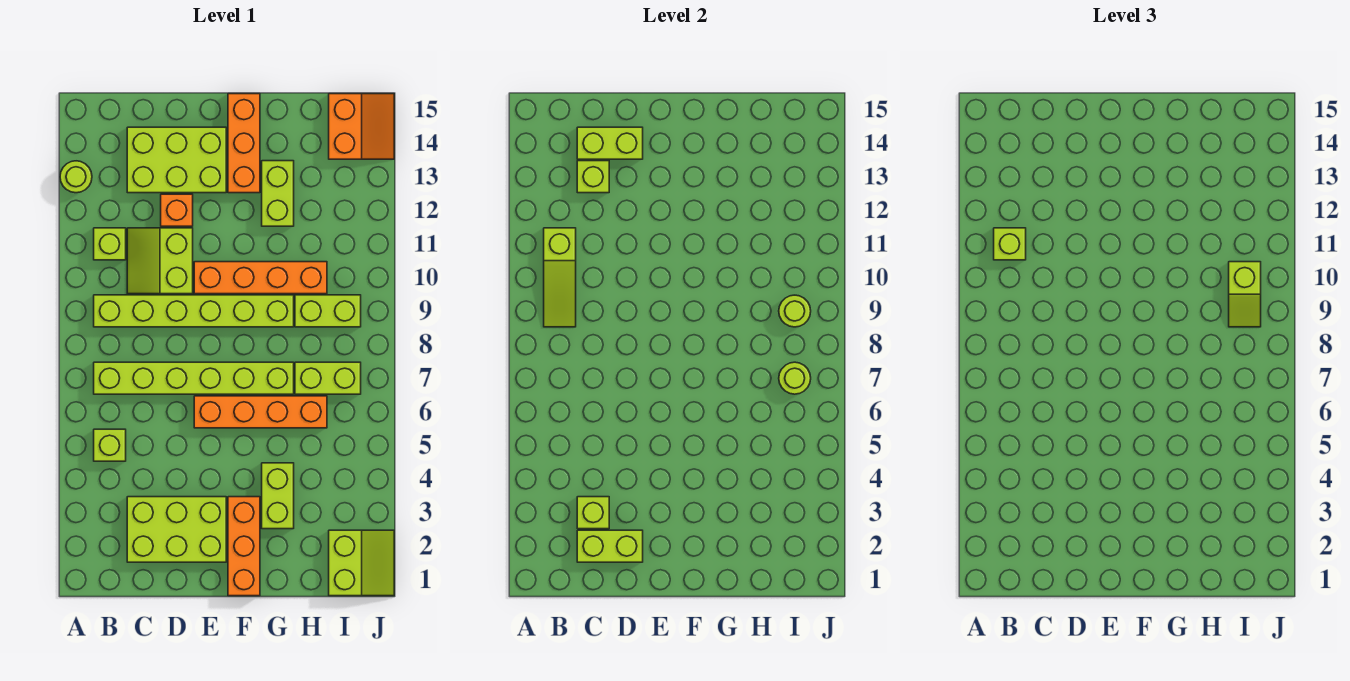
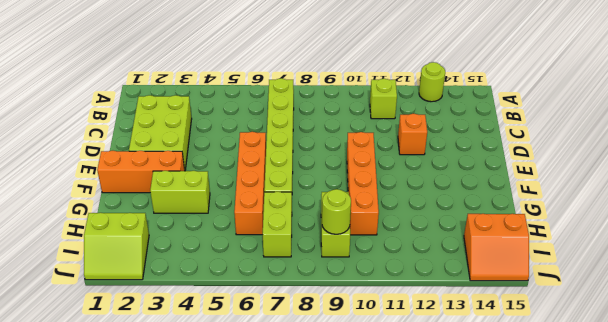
none -> lime 1x1 brick [94,429,126,461]
none -> lime 1x6 brick [94,295,294,327]
none -> lime 2x2 slope [127,228,193,294]

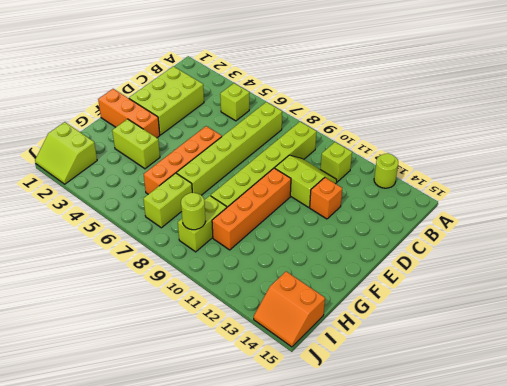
none -> lime 2x3 brick [127,127,226,193]
none -> orange 1x3 brick [228,94,260,193]
none -> lime 1x2 brick [262,161,294,226]

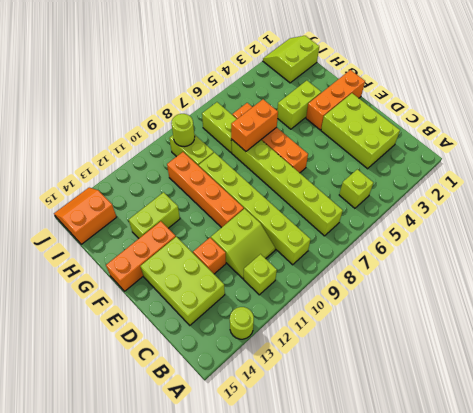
orange 1x2 brick [231,99,278,151] -> none
none -> lime 1x3 slope [544,228,576,327]
none -> lime 1x2 brick [577,530,643,562]
none -> lime 1x1 brick [577,497,609,529]

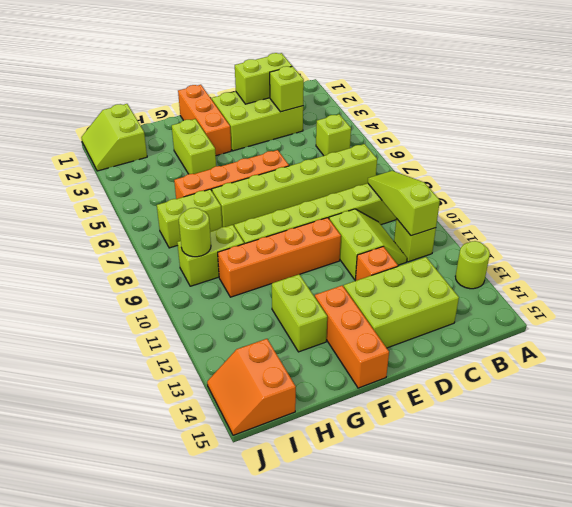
none -> lime 1x1 brick [577,161,609,193]
none -> lime 1x2 brick [577,127,643,159]
none -> lime 1x1 round brick [779,362,811,394]

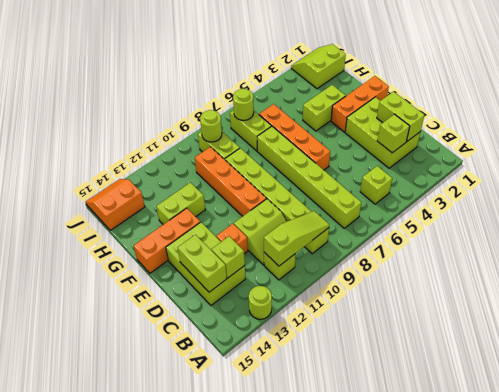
none -> lime 1x1 brick [994,228,1026,260]
none -> lime 1x2 slope [1229,262,1261,327]

